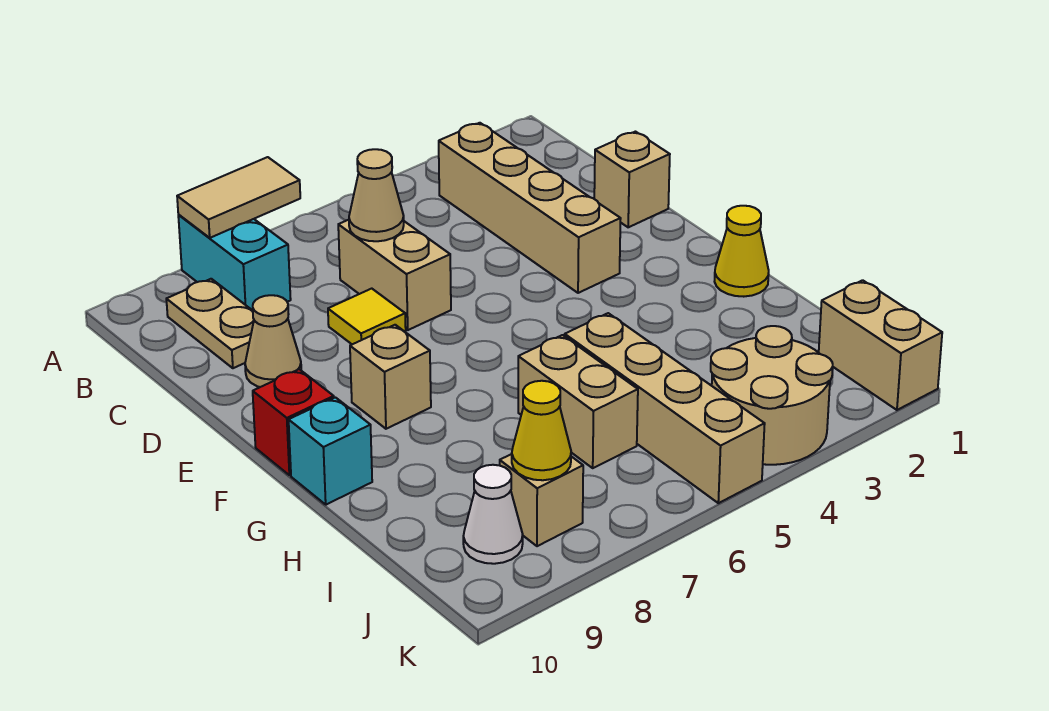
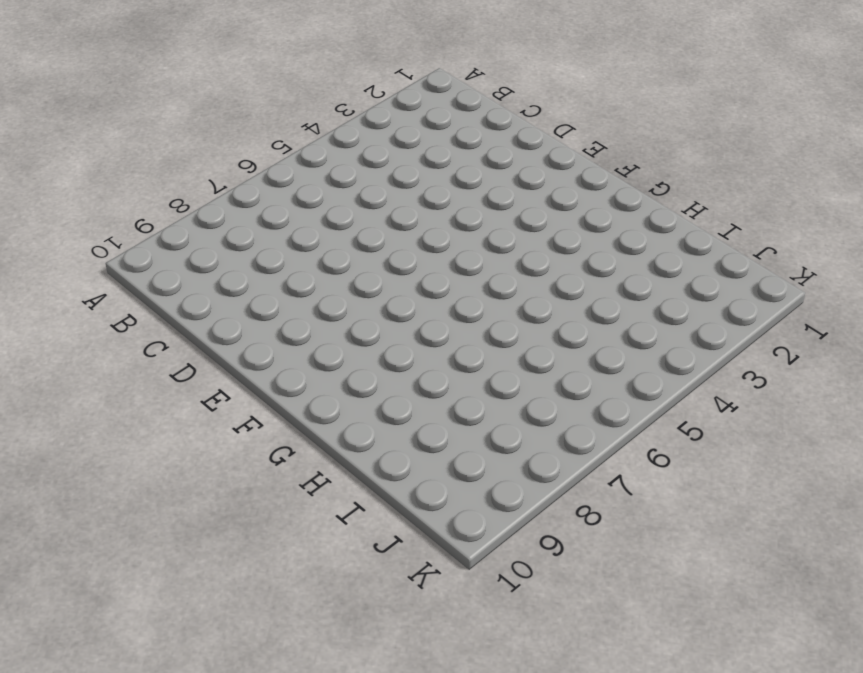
none -> cyan 1x2 brick [178,215,291,310]
none -> tan 1x4 brick [439,123,621,293]
none -> tan 1x2 plate [166,279,254,368]

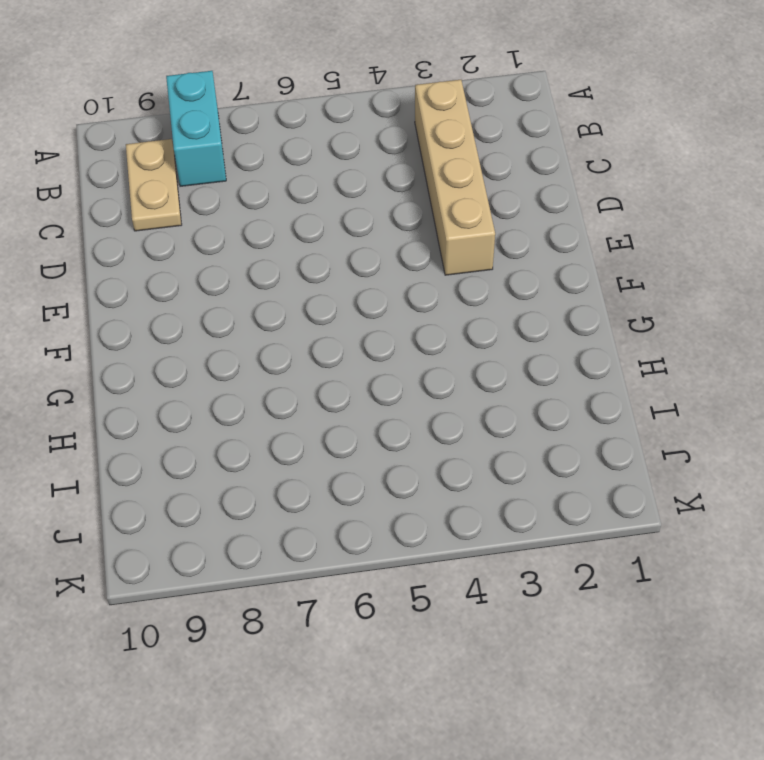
none -> tan 1x2 brick [338,220,451,330]
none -> tan 1x1 brick [594,132,670,227]
none -> yellow 1x1 tile [328,289,406,344]

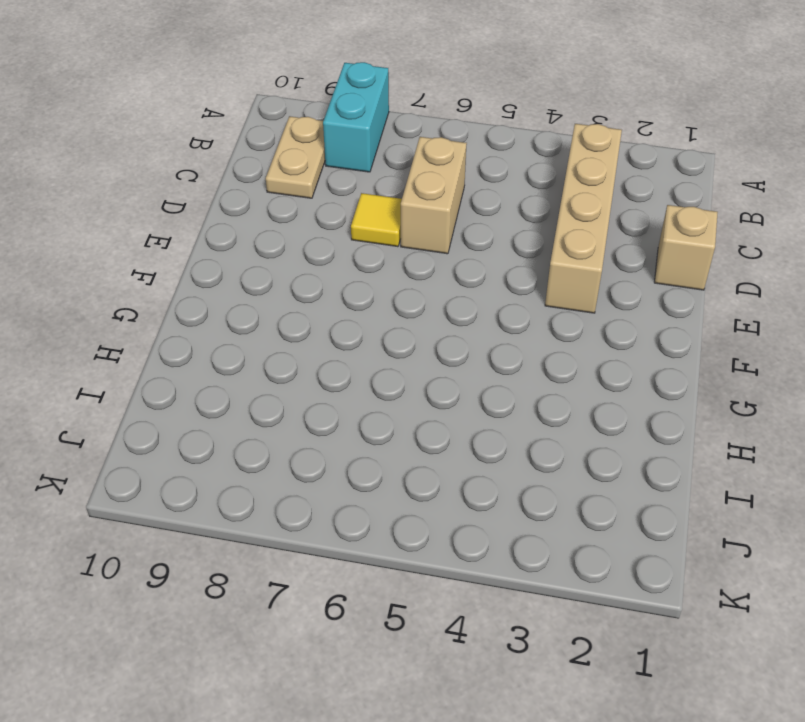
none -> tan 1x1 cone [245,295,301,387]
none -> tan 1x1 brick [350,325,431,429]
none -> red 1x1 brick [253,369,334,475]

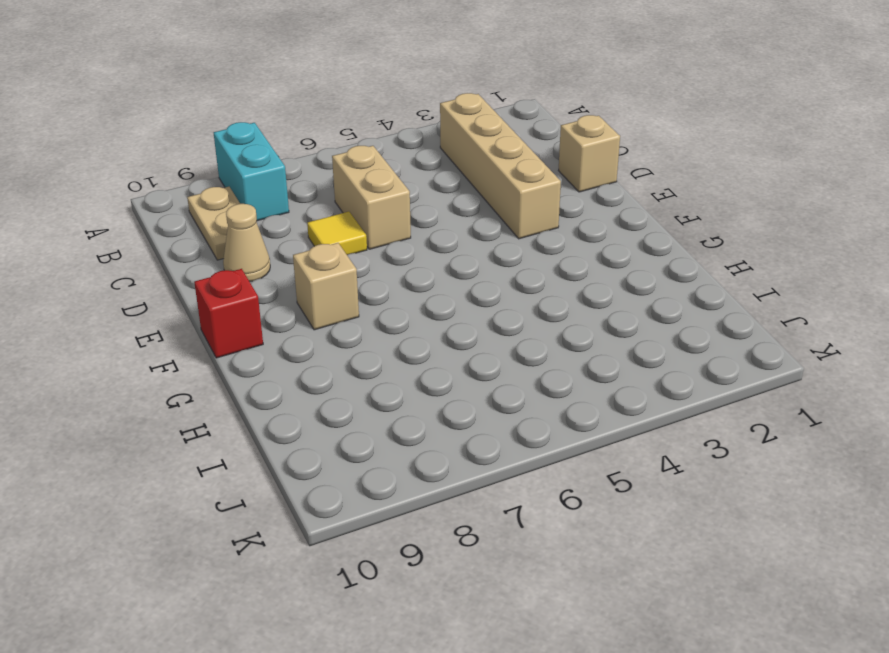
none -> yellow 1x1 cone [715,206,769,297]
none -> cyan 1x1 brick [289,397,372,505]
none -> tan 1x4 brick [565,313,765,503]

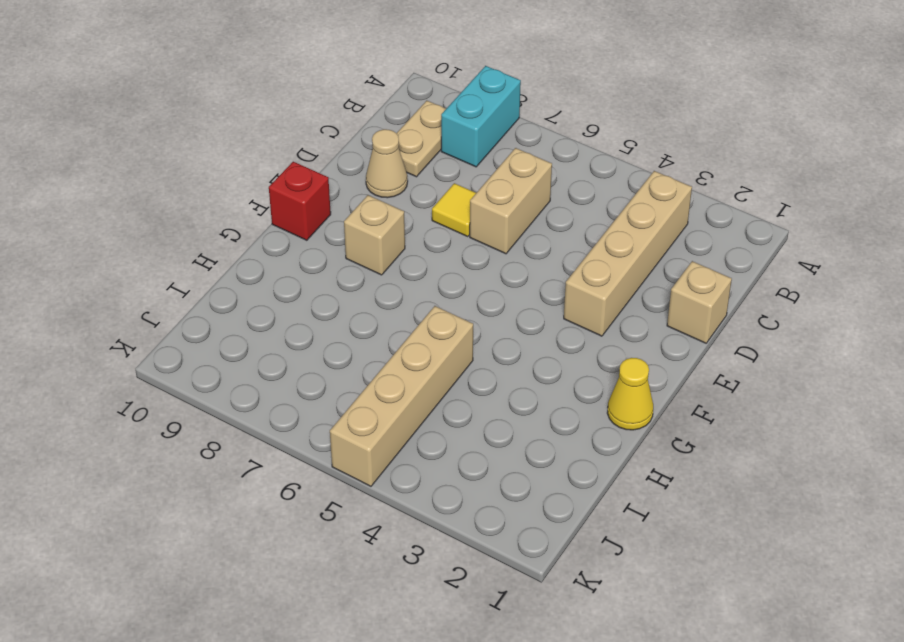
none -> cyan 1x1 brick [289,397,372,505]
none -> tan 1x2 brick [518,335,638,468]
none -> tan 1x2 brick [819,280,942,410]

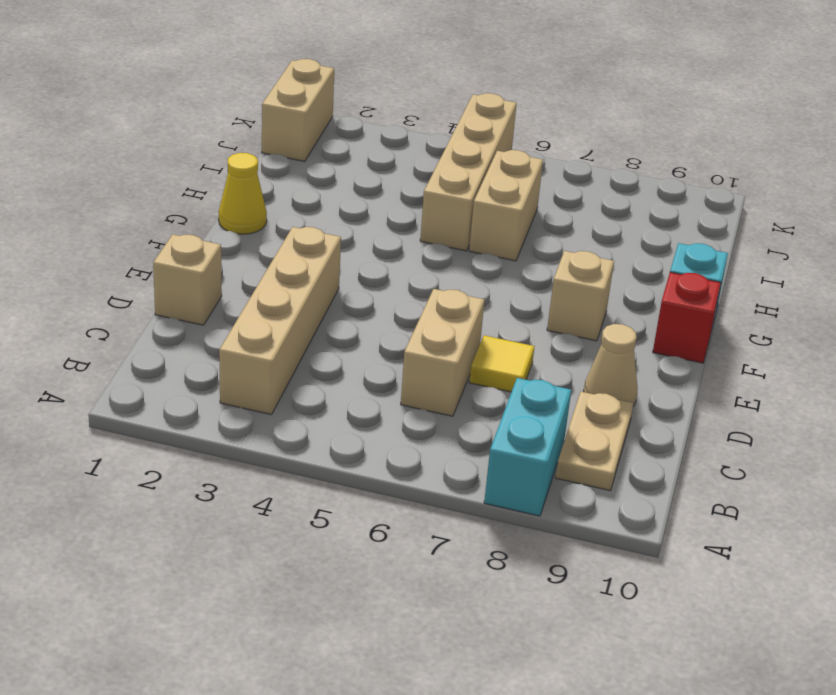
none -> tan 2x2 round brick [711,326,833,465]
none -> tan 1x1 brick [500,454,583,546]
none -> white 1x1 cone [463,465,523,564]

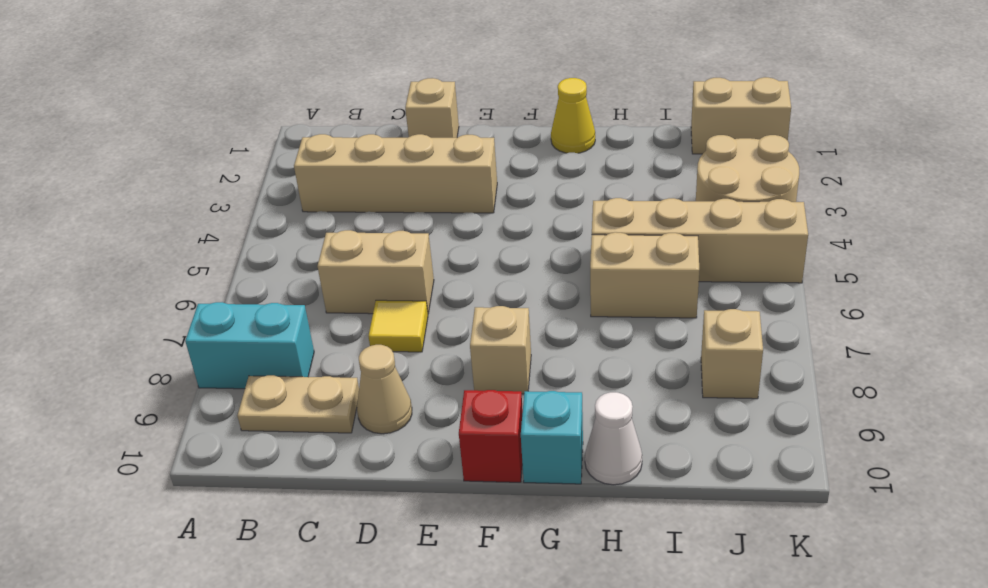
white 1x1 cone [585,392,642,485] -> white 1x1 cone moved to [463,465,523,564]
none -> tan 1x2 tile [177,157,300,238]
none -> tan 1x1 cone [349,149,404,241]
none -> yellow 1x1 cone [512,381,571,480]

